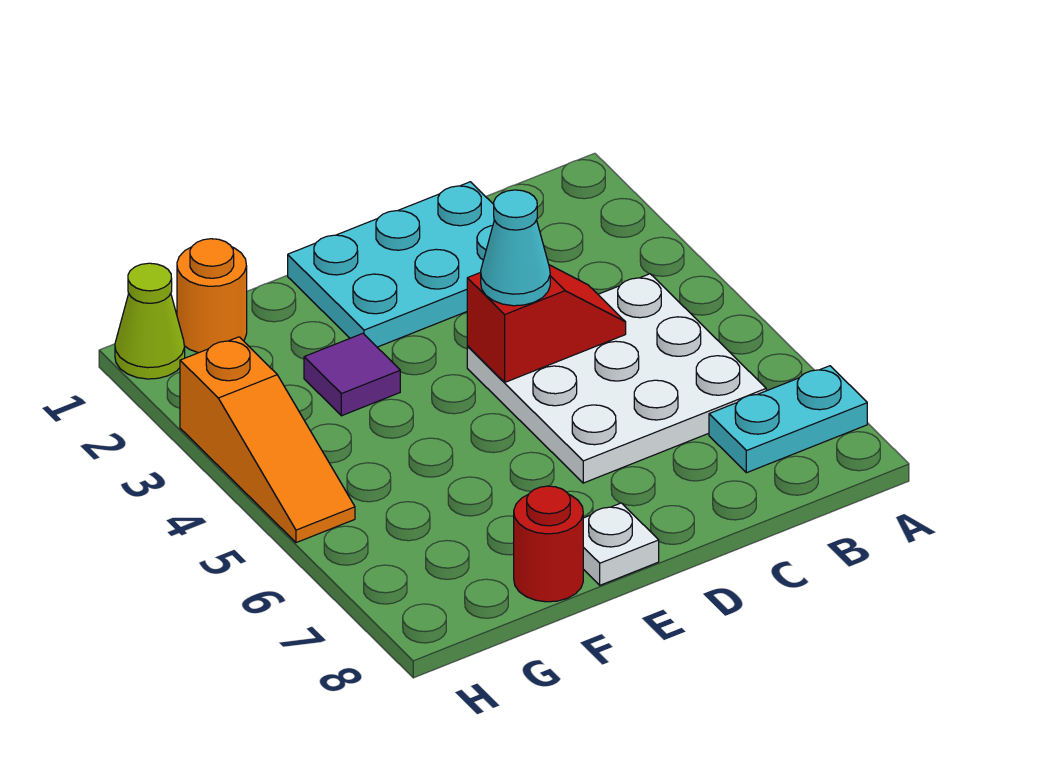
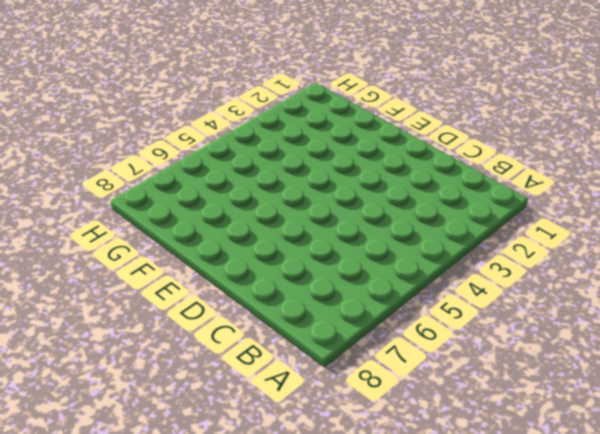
none -> cyan 1x2 plate [709,366,867,473]
none -> white 3x3 plate [467,274,766,483]

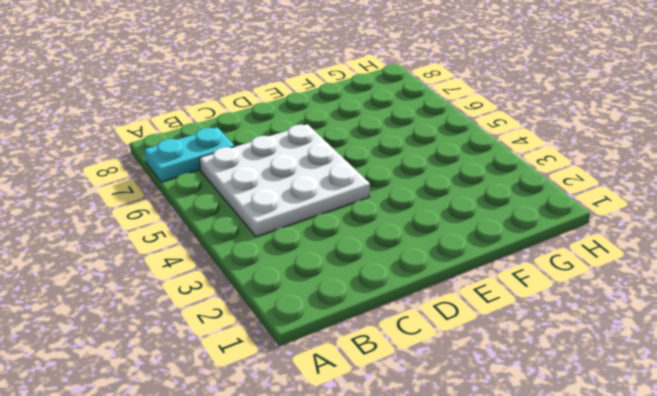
none -> cyan 2x3 plate [288,182,494,347]
none -> white 1x1 plate [583,503,659,585]

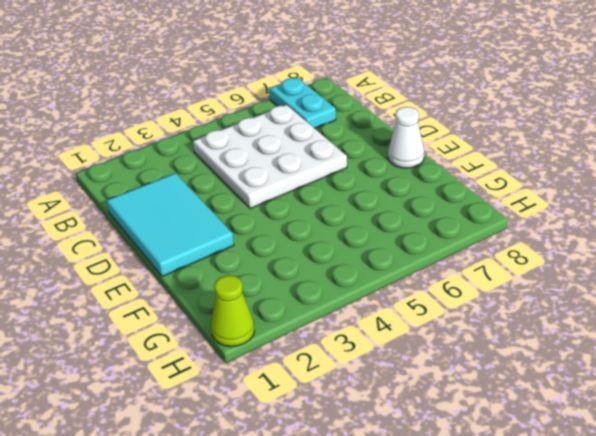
cyan 2x3 tile [107,173,234,277] -> cyan 2x3 plate [288,182,494,347]
white 1x1 cone [388,107,424,168] -> white 1x1 plate [583,503,659,585]
none -> purple 1x1 tile [304,333,400,416]
none -> red 1x1 round brick [514,486,583,602]

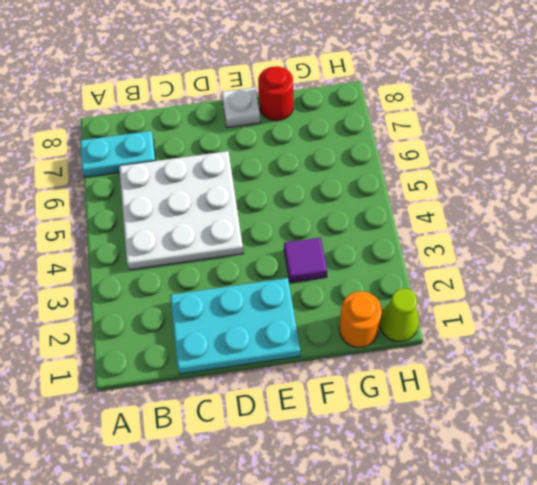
none -> orange 1x3 slope [180,337,355,543]
none -> red 1x2 slope [467,265,626,382]

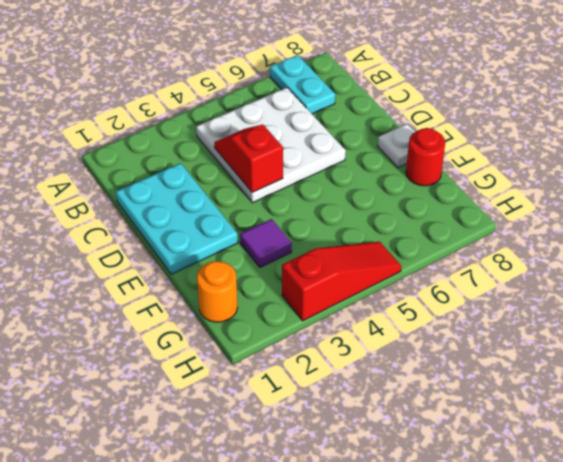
red 1x3 slope [282,242,401,321] -> orange 1x3 slope [180,337,355,543]
none -> lime 1x1 cone [115,263,185,379]
none -> cyan 1x1 cone [481,190,550,306]

